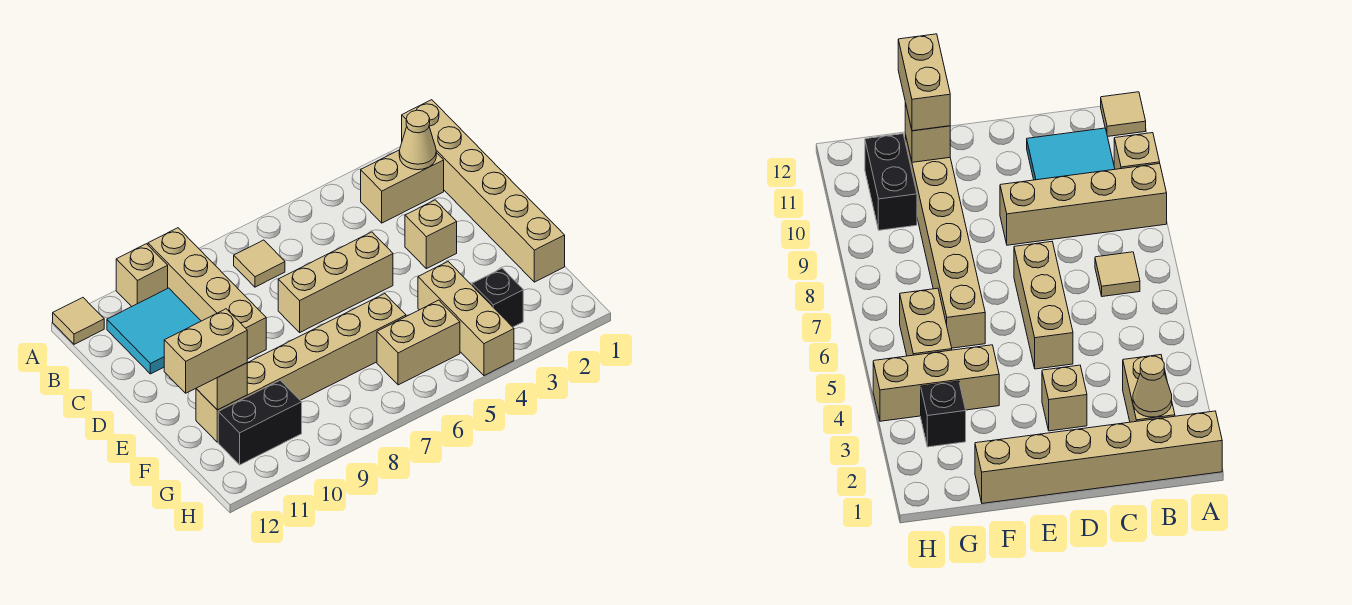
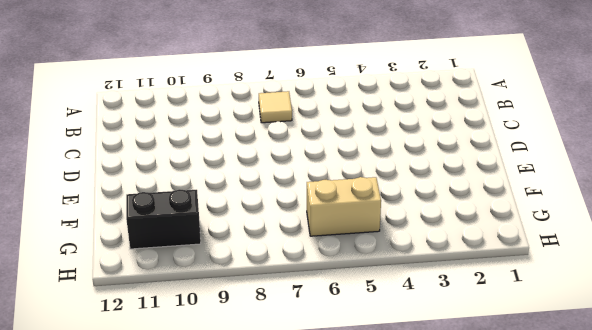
none -> tan 1x6 brick [402,100,565,282]
none -> tan 1x4 brick [148,228,266,359]
none -> tan 1x1 brick [116,244,168,307]

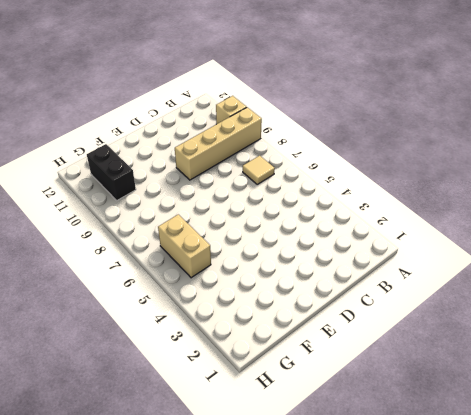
none -> tan 1x6 brick [402,100,565,282]
none -> tan 1x1 tile [53,298,104,344]
none -> tan 1x2 brick [361,150,444,223]

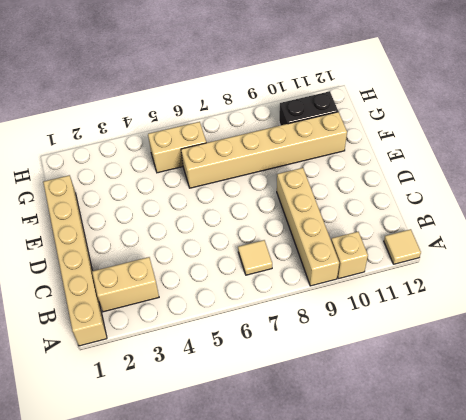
none -> cyan 2x2 tile [107,288,201,374]
none -> tan 1x1 brick [405,200,457,269]
none -> tan 1x3 brick [278,232,393,332]

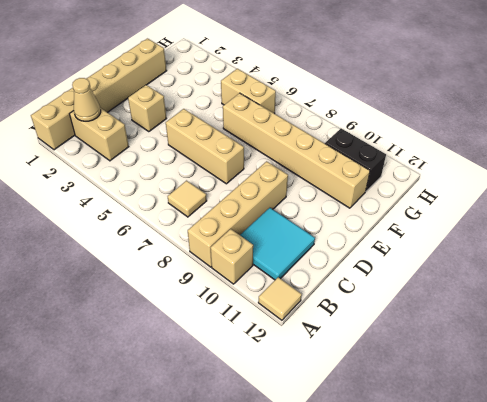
none -> tan 1x3 brick [418,262,514,376]
none -> black 1x1 brick [472,268,523,327]
none -> tan 1x1 brick [196,363,247,410]

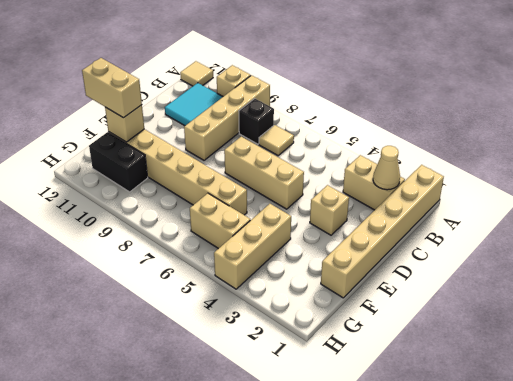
black 1x1 brick [239,99,274,144] -> black 1x1 brick moved to [472,268,523,327]

